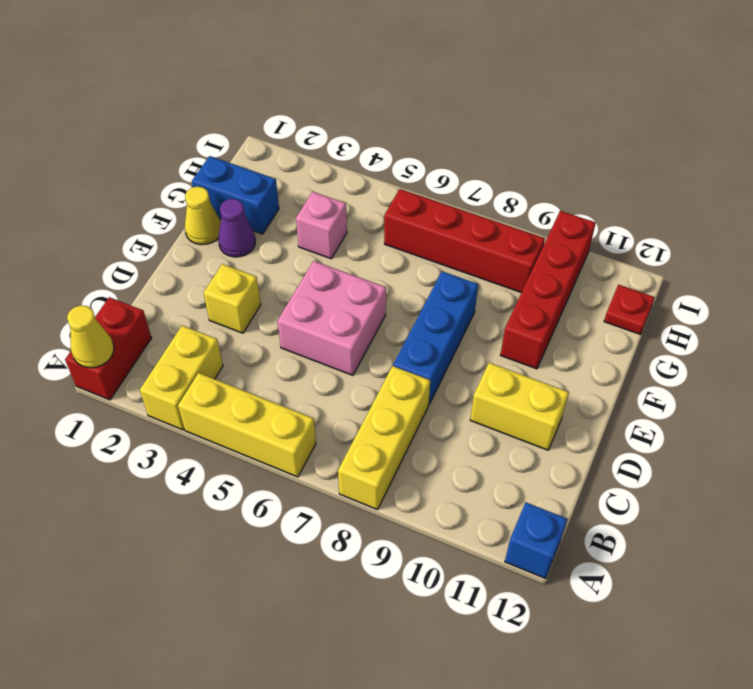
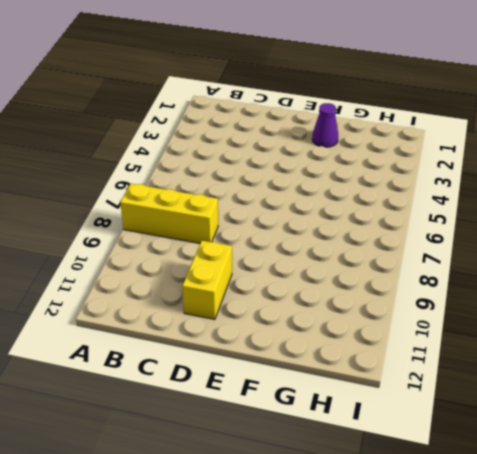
none -> red 1x2 brick [65,297,151,400]
none -> yellow 1x2 brick [140,326,223,430]
none -> yellow 1x3 brick [178,373,316,477]

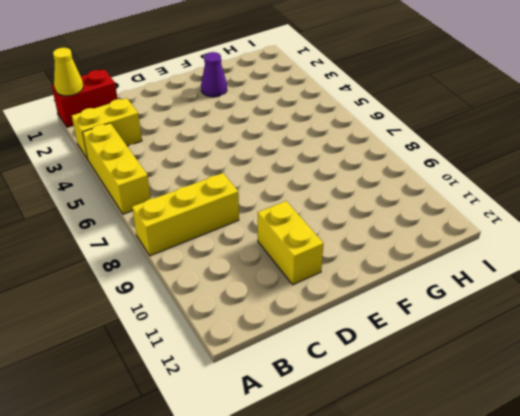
none -> blue 1x1 brick [505,503,567,579]
none -> yellow 1x1 brick [204,264,261,333]
none -> pink 2x2 brick [278,261,386,375]

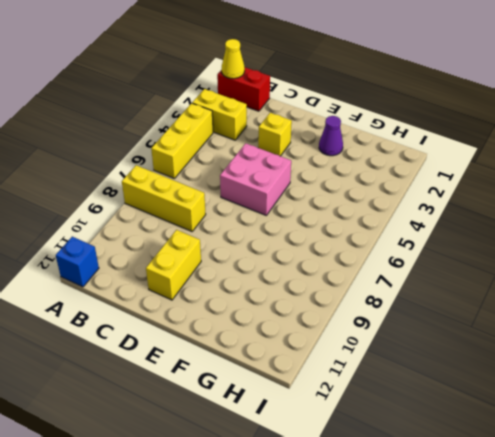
none -> blue 1x3 brick [393,271,478,404]
none -> yellow 1x1 cone [185,187,221,245]
none -> red 1x4 brick [501,211,596,369]

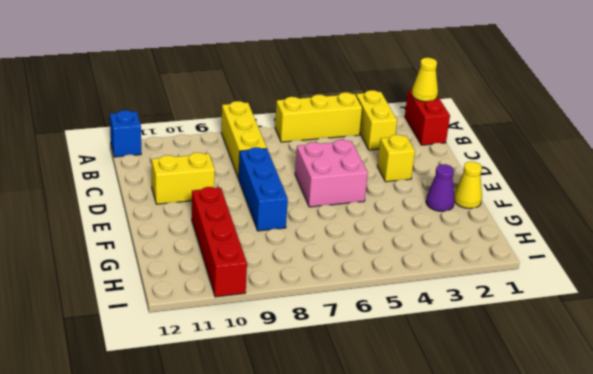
none -> blue 1x2 brick [192,156,279,234]
none -> pink 1x1 brick [296,192,347,259]
none -> red 1x4 brick [384,189,545,293]

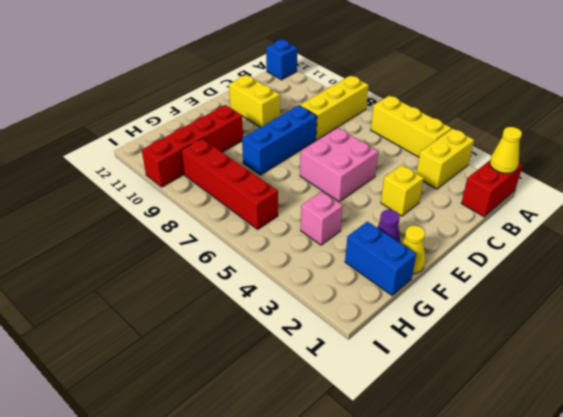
none -> red 1x1 plate [604,285,655,335]

